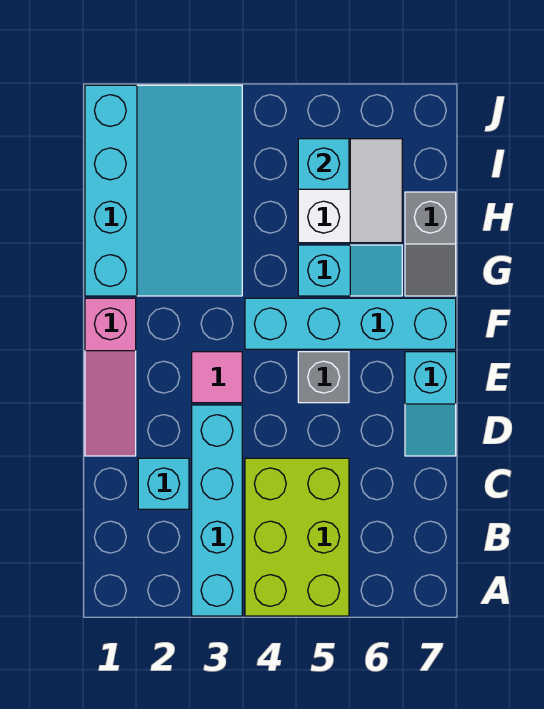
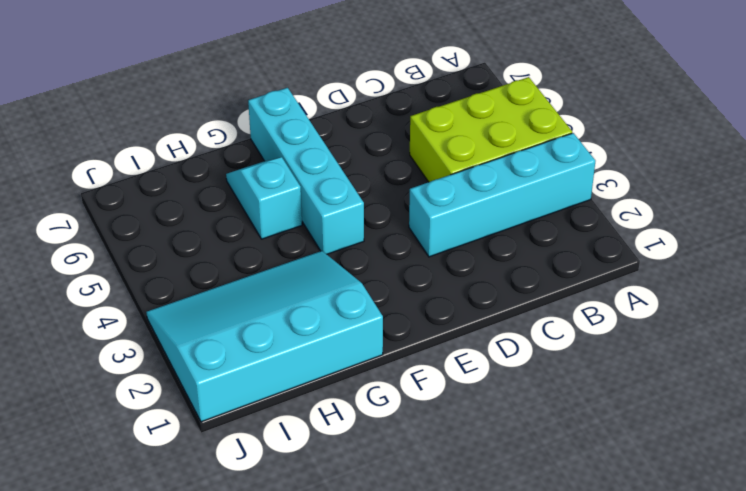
none -> cyan 1x1 brick [138,458,189,509]
none -> pink 1x3 slope [85,298,136,456]
none -> cyan 1x2 slope [405,352,456,456]

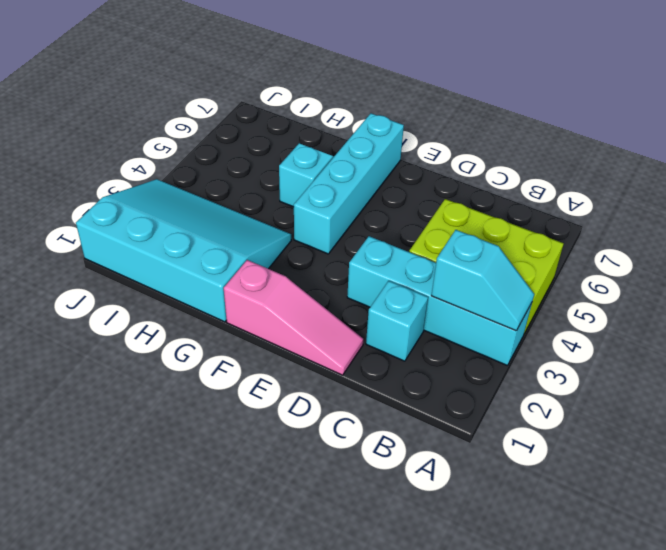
cyan 1x2 slope [431,230,534,331] -> cyan 1x2 slope moved to [405,352,456,456]
none -> pink 1x1 tile [192,352,242,403]
none -> grey 1x1 brick [298,352,349,403]
none -> grey 1x2 slope [405,192,456,296]

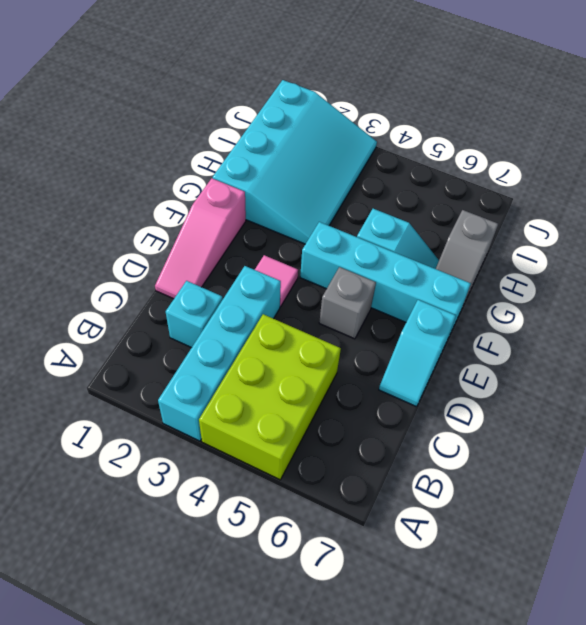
none -> white 2x2 slope [298,139,402,243]
none -> cyan 1x1 brick [298,139,349,189]

